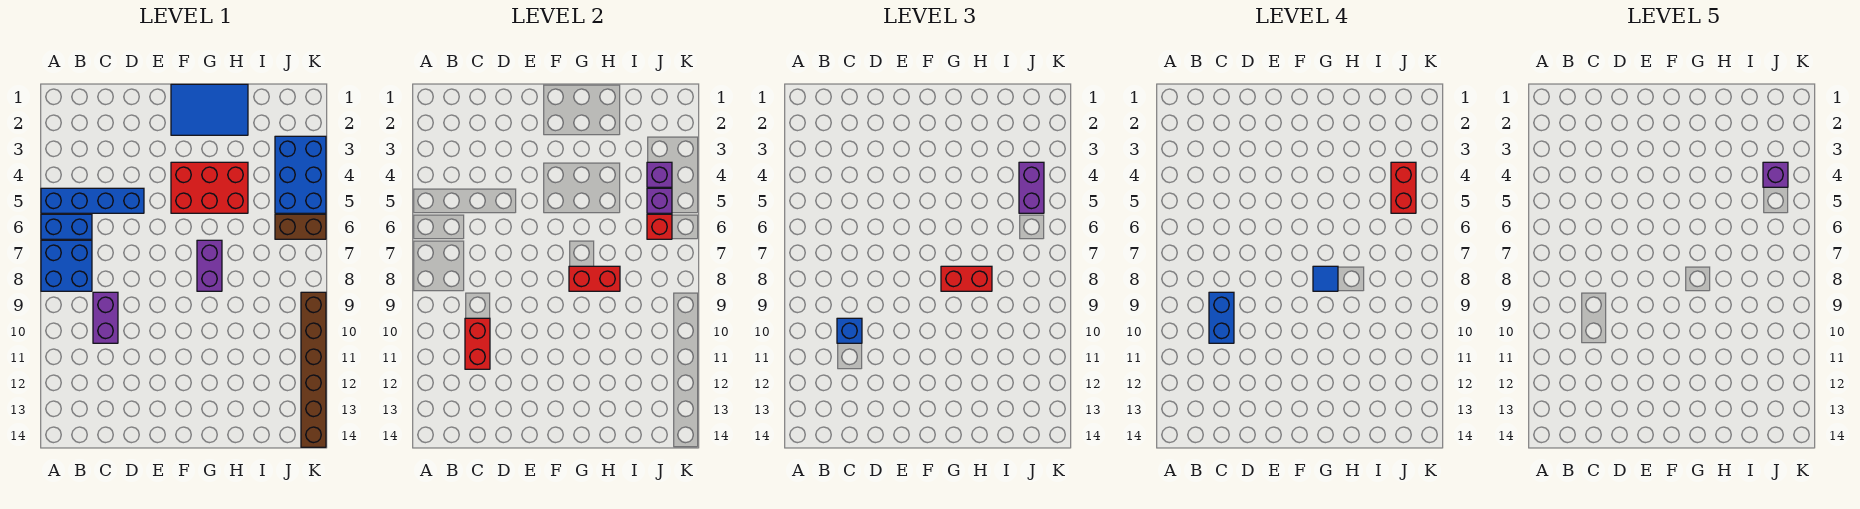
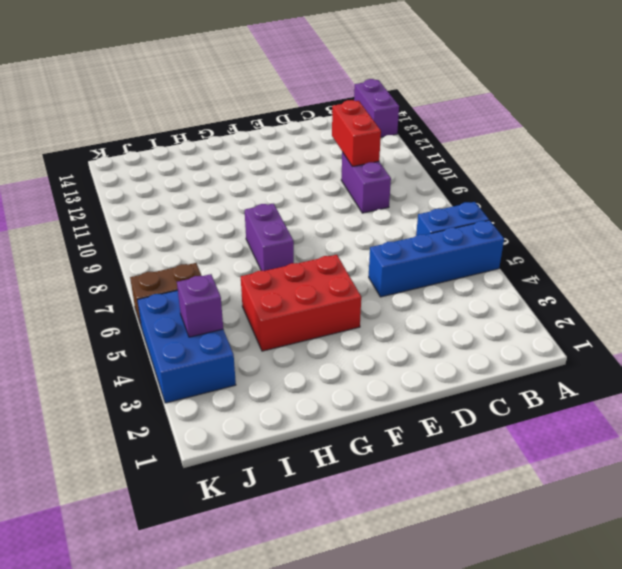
purple 1x2 brick [354,79,399,137] -> purple 1x2 brick moved to [1019,162,1044,213]
none -> blue 2x2 brick [41,240,92,291]
none -> blue 2x3 tile [171,84,248,135]
none -> brown 1x6 brick [301,292,326,447]

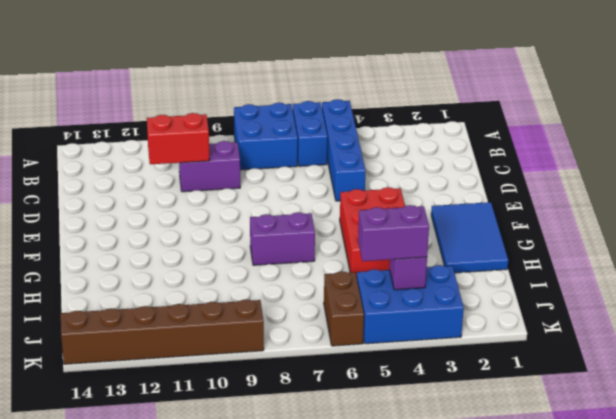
none -> red 1x2 brick [569,266,620,291]
none -> purple 1x1 brick [647,188,672,213]
none -> red 1x1 brick [647,214,672,239]

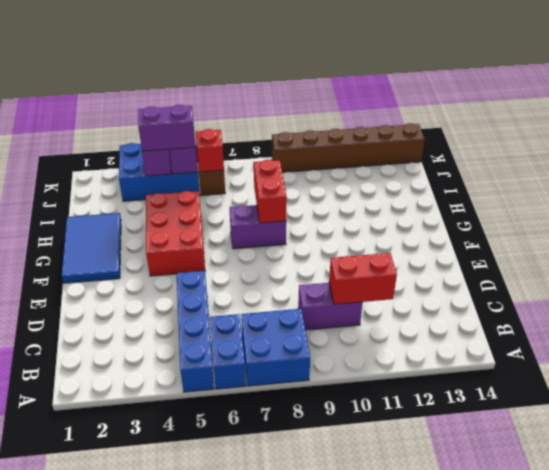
none -> blue 1x1 brick [837,318,862,343]
none -> red 1x2 brick [941,266,992,291]
none -> blue 1x2 brick [1209,292,1234,343]

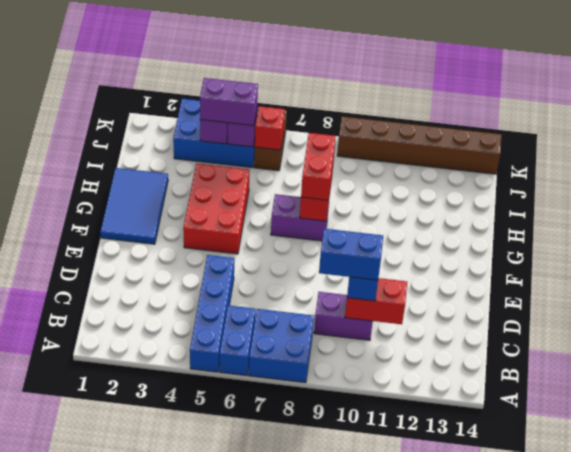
none -> blue 1x1 tile [1313,266,1338,291]
none -> red 1x2 brick [1391,162,1416,213]
none -> purple 1x1 brick [1763,162,1788,187]

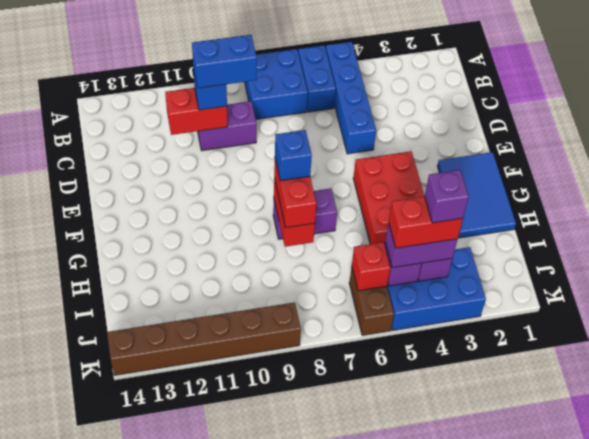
blue 1x1 brick [275,130,312,181] -> blue 1x1 tile [1313,266,1338,291]

